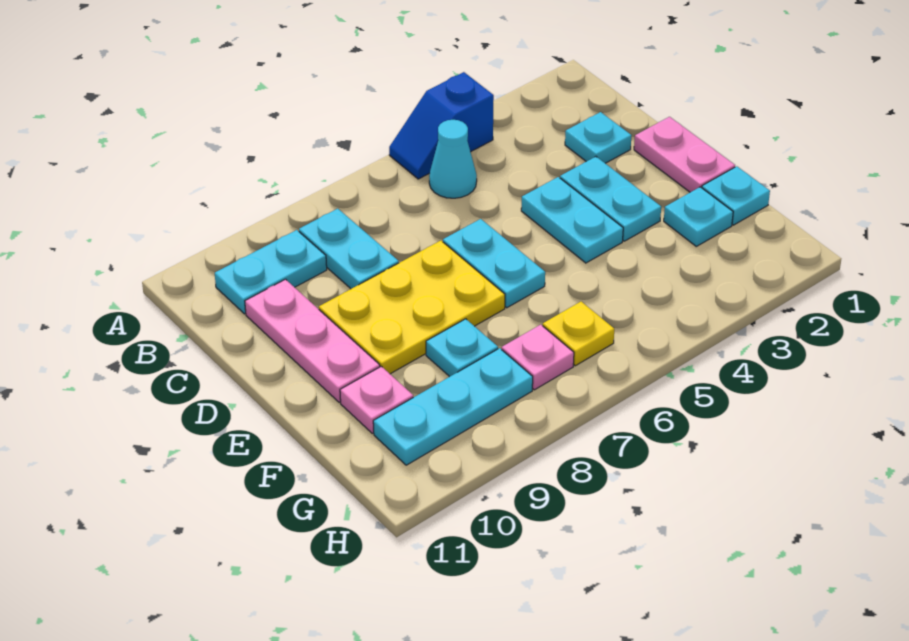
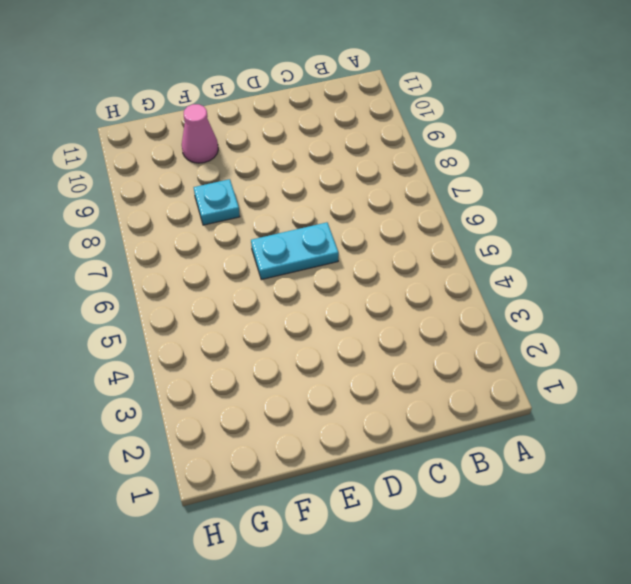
pink 1x1 cone [182,104,218,163] -> pink 1x1 plate [340,366,413,433]
none -> blue 1x2 slope [389,72,494,179]
none -> cyan 1x1 cone [429,120,477,198]
none -> cyan 1x2 plate [299,209,399,289]

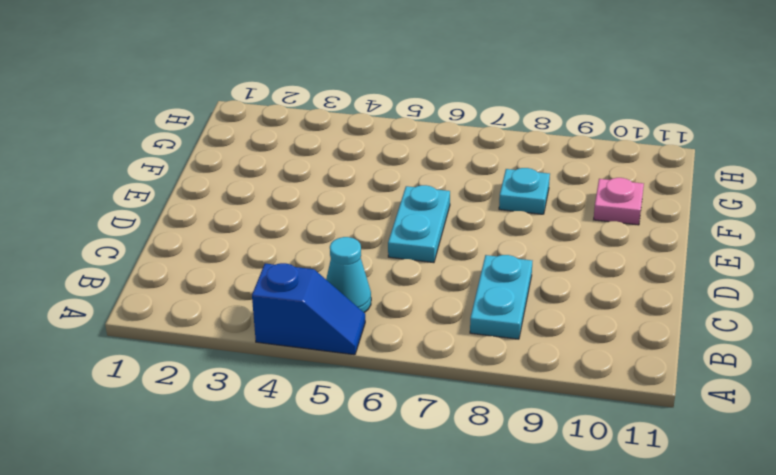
none -> cyan 1x2 plate [215,230,327,314]
none -> cyan 1x1 plate [565,112,632,163]
none -> pink 1x3 plate [245,279,380,403]

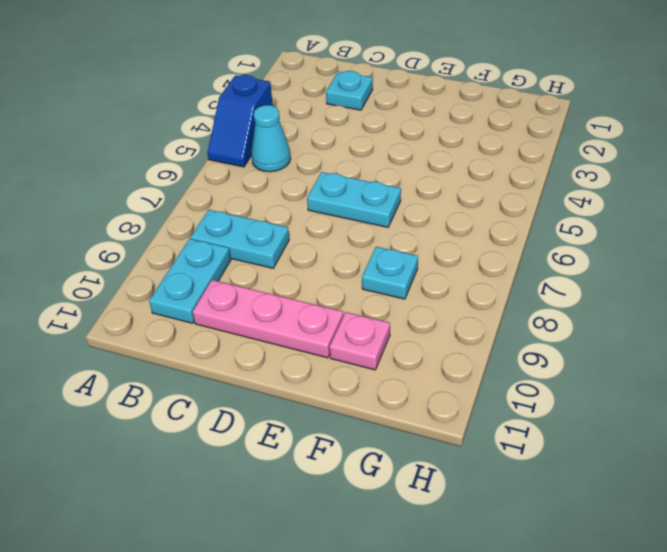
none -> pink 1x2 plate [634,117,735,192]
none -> cyan 1x2 plate [560,157,661,241]
none -> cyan 1x2 plate [521,177,623,263]

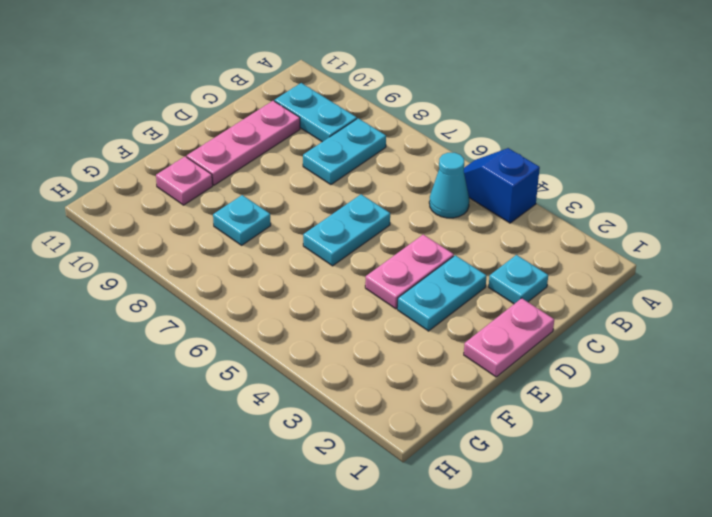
pink 1x2 plate [365,235,454,309] -> cyan 1x2 plate [521,177,623,263]
none -> yellow 2x3 plate [319,241,505,374]
none -> cyan 1x1 plate [702,166,770,225]
none -> cyan 1x1 plate [664,187,733,246]

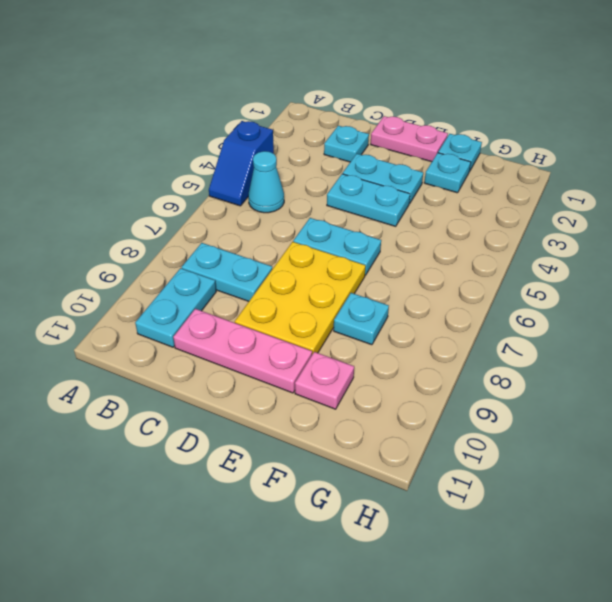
none -> yellow 1x1 plate [543,302,614,366]
none -> pink 1x1 plate [502,325,574,390]
none -> cyan 1x3 plate [373,348,533,465]

